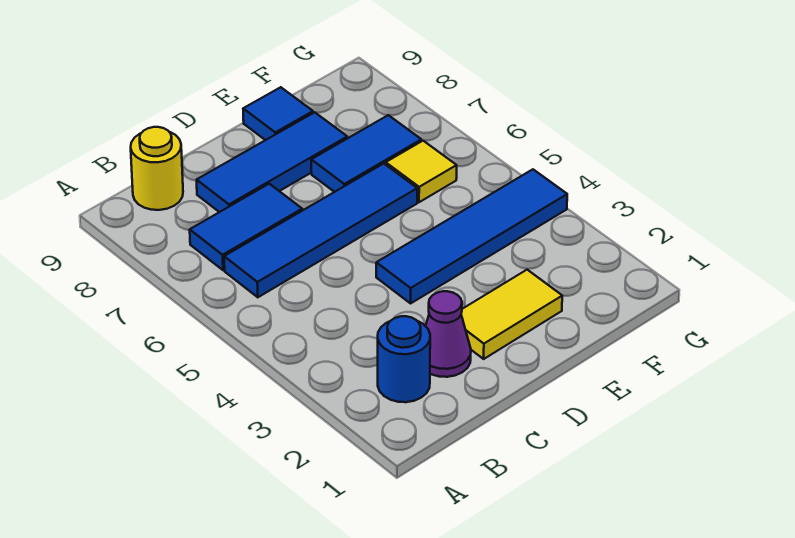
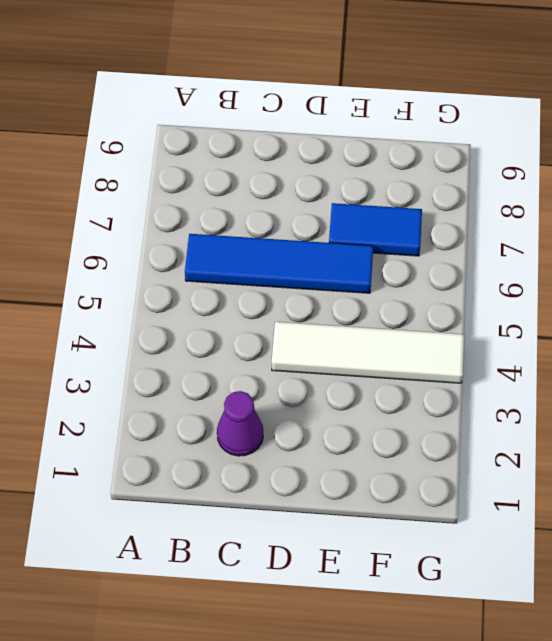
white 1x4 tile [272,322,464,383] -> blue 1x4 tile [376,169,567,303]
none -> blue 1x1 round brick [378,316,430,402]
none -> blue 1x2 tile [190,184,302,270]

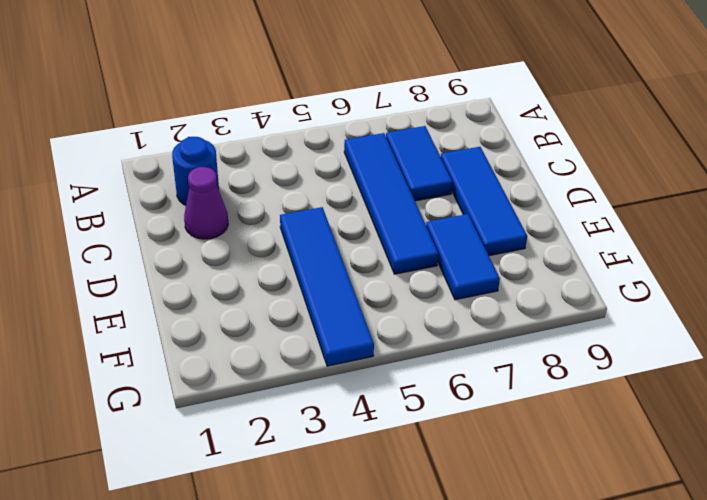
none -> yellow 1x1 round brick [131,127,183,210]
none -> yellow 1x2 tile [461,270,562,359]

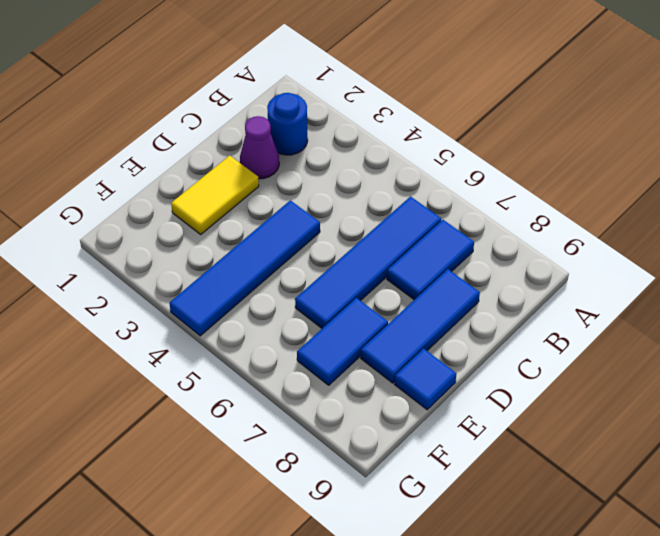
none -> yellow 1x1 round brick [131,127,183,210]
none -> yellow 1x1 tile [386,141,457,202]

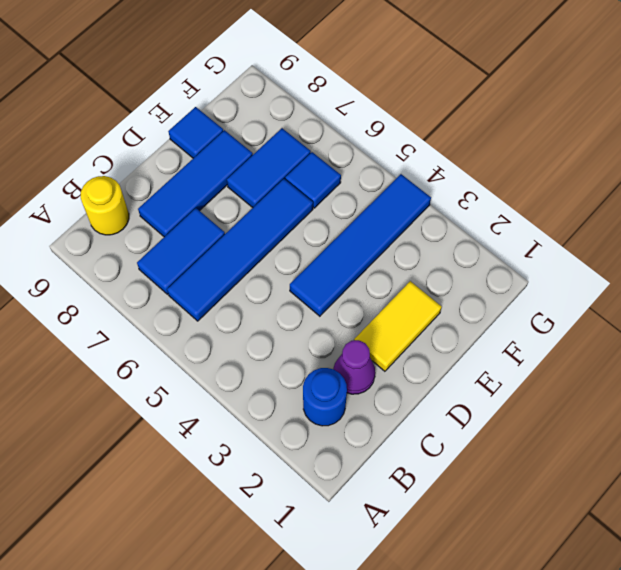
blue 1x1 tile [285,152,341,208] -> yellow 1x1 tile [386,141,457,202]

